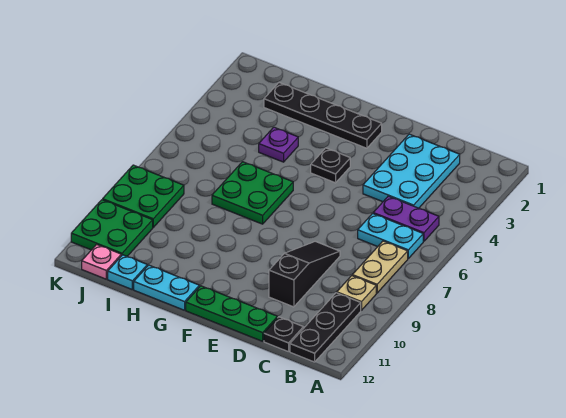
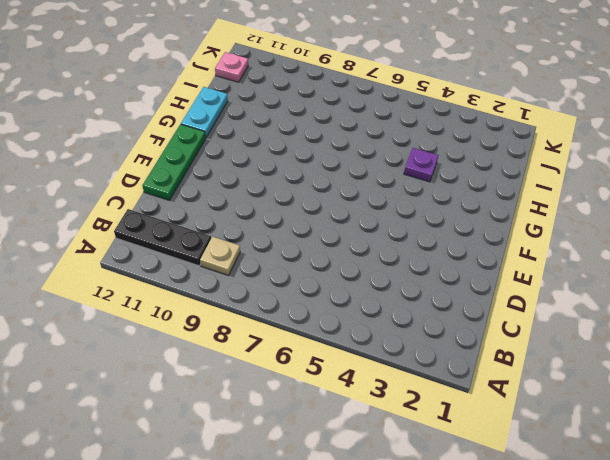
none -> purple 1x2 plate [373,196,439,241]
none -> cyan 1x2 plate [358,214,423,258]
none -> tan 1x2 plate [352,241,408,293]

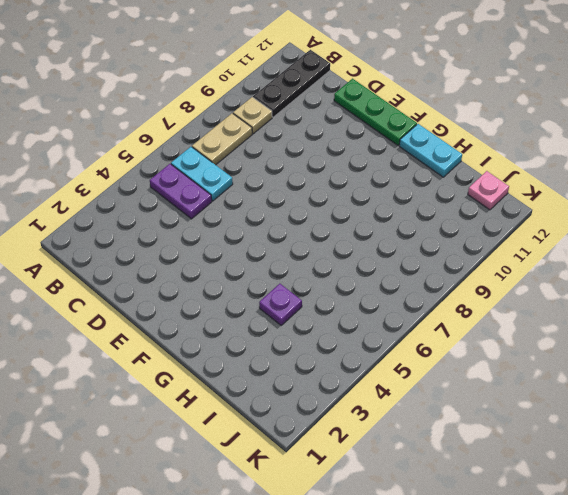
none -> cyan 2x3 plate [363,134,460,208]
none -> black 1x1 plate [264,317,304,352]
none -> black 1x3 slope [269,241,340,307]

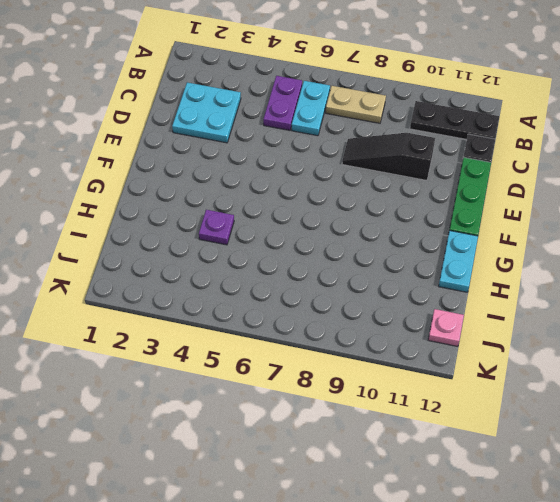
cyan 2x2 plate [172,82,241,143] -> cyan 2x3 plate [363,134,460,208]
none -> tan 1x1 plate [337,276,376,310]
none -> black 1x4 plate [264,83,382,148]
none -> black 1x1 plate [311,148,350,183]

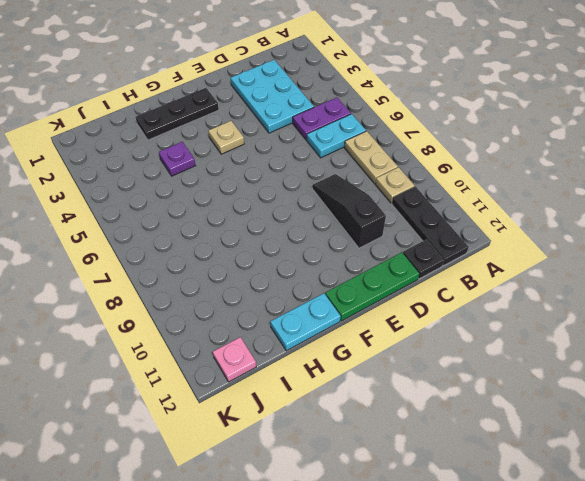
black 1x3 plate [136,88,219,140] -> black 1x4 plate [264,83,382,148]
tan 1x1 plate [208,121,244,154] -> black 1x1 plate [311,148,350,183]
none -> green 2x2 plate [212,162,293,224]
none -> cyan 1x1 plate [108,255,147,289]
none -> green 2x2 plate [103,165,184,227]

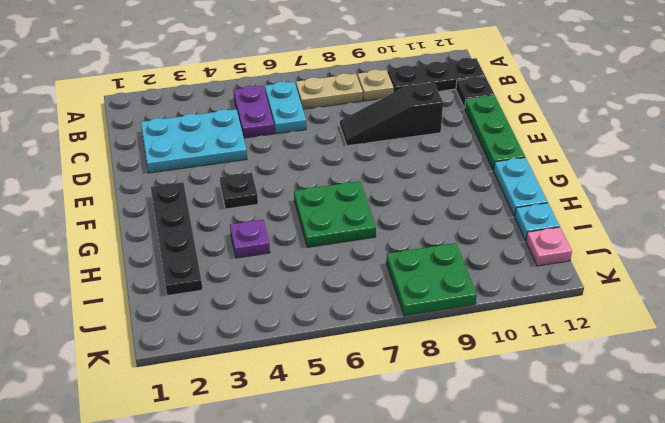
none -> green 2x2 plate [71,200,153,256]

